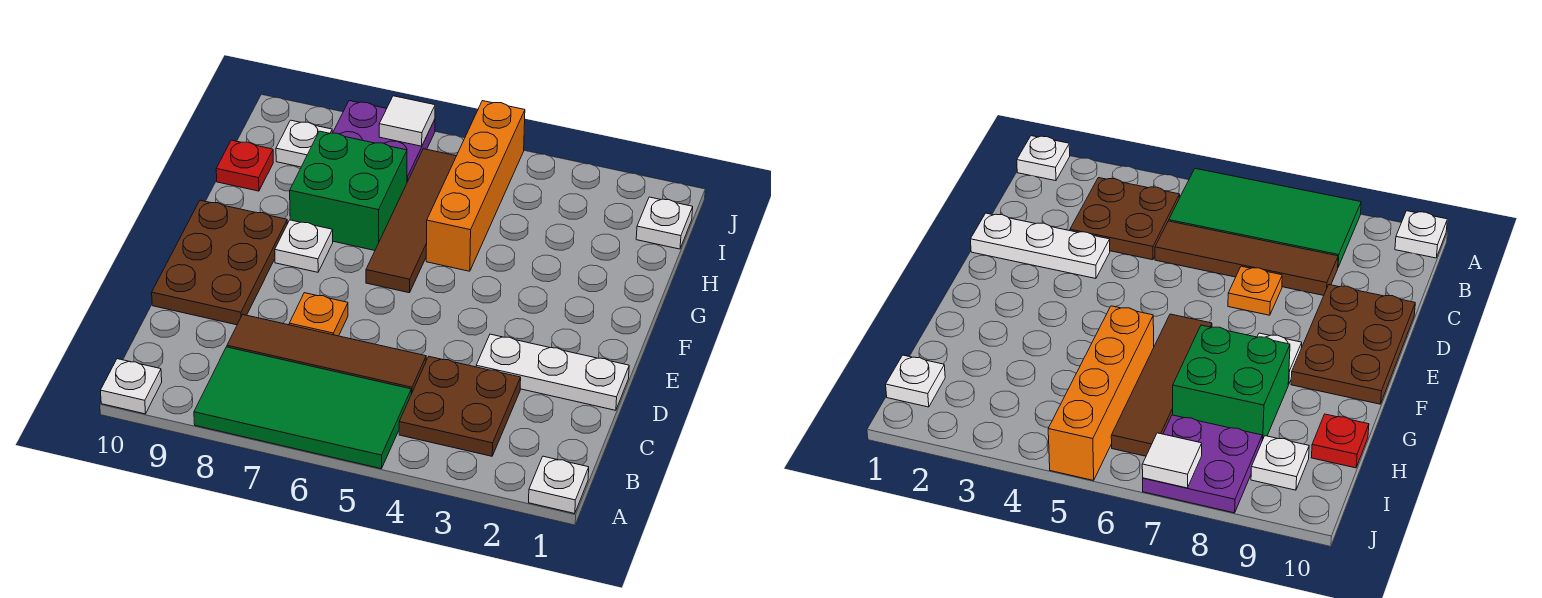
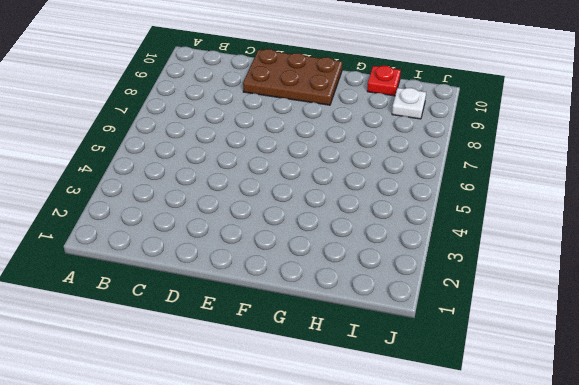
none -> white 1x1 plate [529,456,589,514]
none -> green 2x4 tile [194,347,411,469]
none -> white 1x1 plate [100,359,162,414]

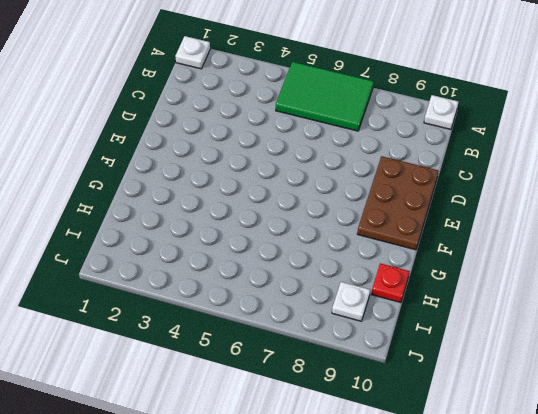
green 2x3 tile [276,62,374,131] -> green 2x4 tile [194,347,411,469]
none -> brown 2x2 plate [399,357,521,456]
none -> brown 1x4 tile [227,315,426,394]
none -> white 1x3 plate [476,334,629,410]

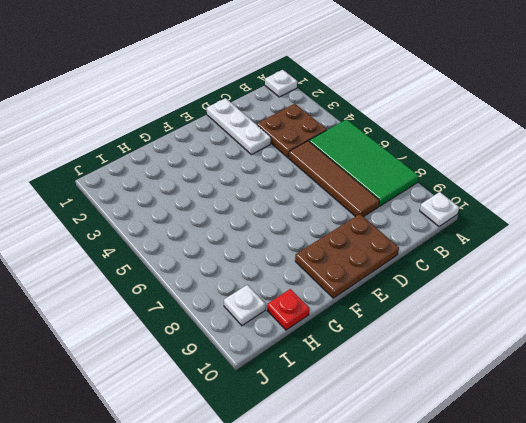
none -> orange 1x1 plate [289,293,348,336]
none -> brown 1x4 tile [366,149,456,293]
none -> white 1x1 plate [275,220,333,272]

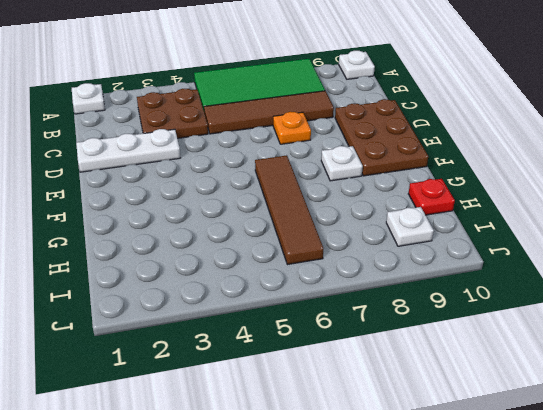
none -> orange 1x4 brick [426,101,525,271]
none -> green 2x2 brick [290,131,407,250]
none -> white 1x1 plate [636,197,693,249]

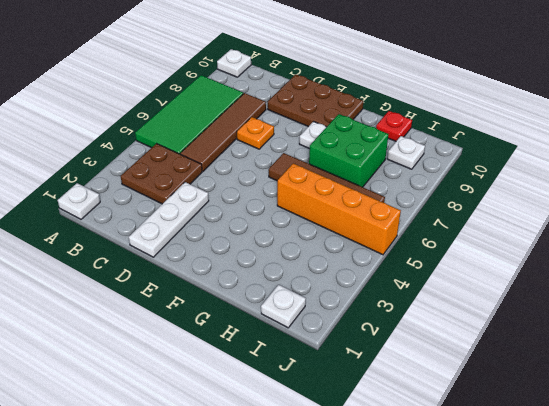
none -> purple 2x2 plate [333,101,435,182]
none -> white 1x1 tile [379,96,435,146]

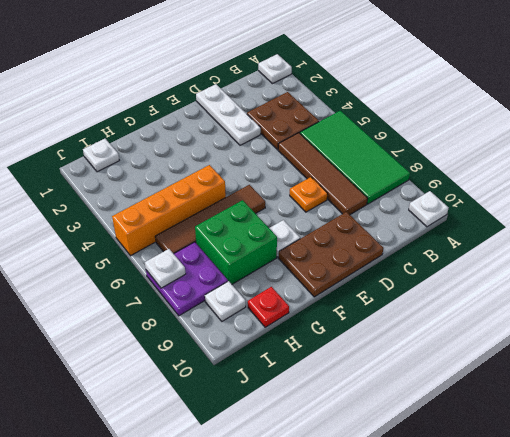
white 1x1 plate [145,249,186,288] -> white 1x1 tile [379,96,435,146]

